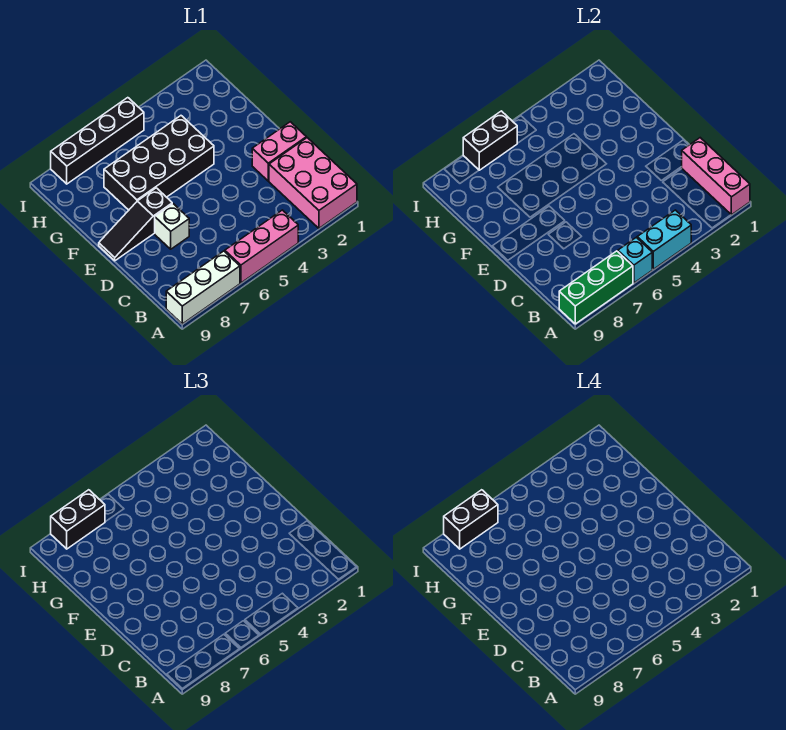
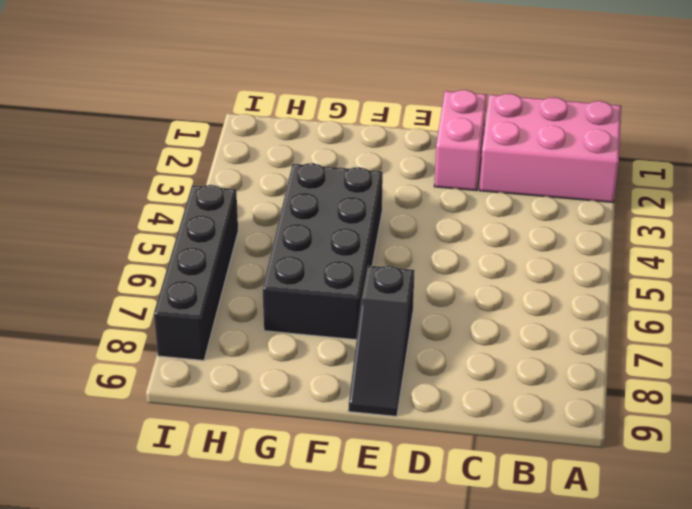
none -> pink 1x3 brick [225,210,298,283]
none -> white 1x3 brick [166,251,240,324]
none -> white 1x1 brick [155,204,189,249]

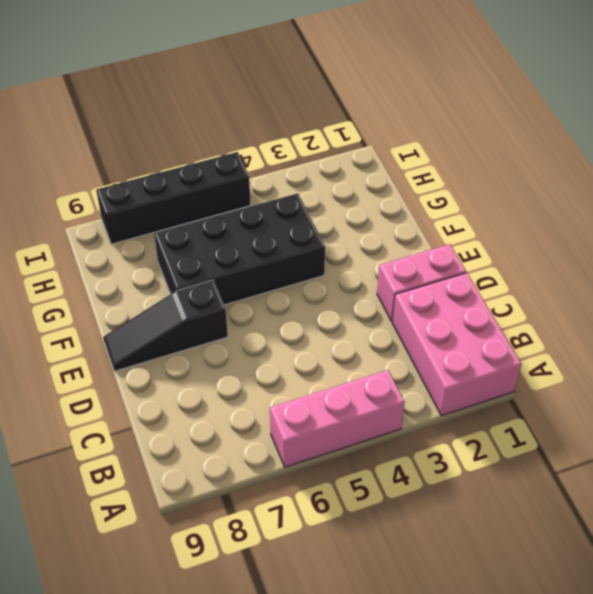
none -> white 1x3 brick [166,251,240,324]
none -> white 1x1 brick [155,204,189,249]
none -> pink 1x3 brick [682,138,750,215]

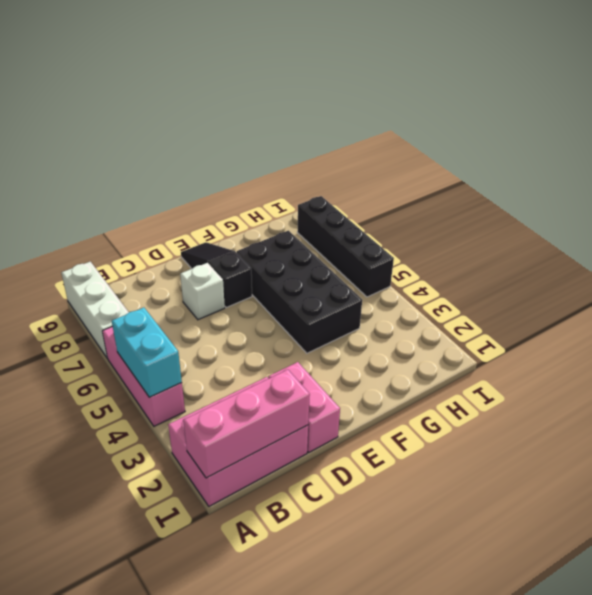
none -> cyan 1x1 brick [618,237,652,283]
none -> green 1x3 brick [559,251,633,324]
none -> black 1x2 brick [463,111,517,170]

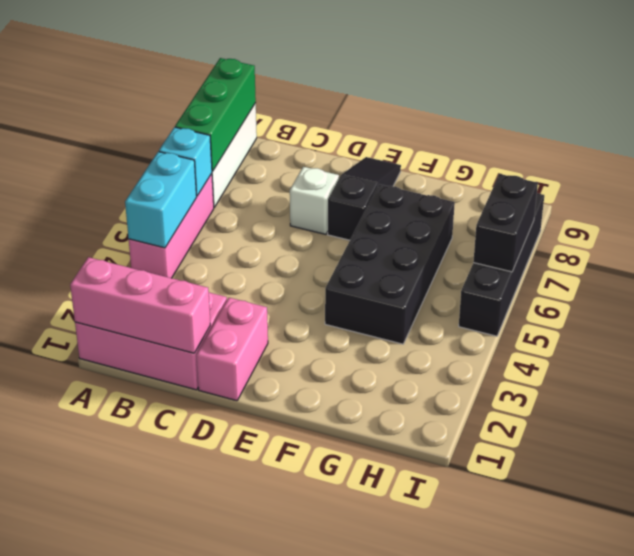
none -> black 1x2 brick [51,490,105,549]
none -> black 1x2 brick [444,490,498,549]

